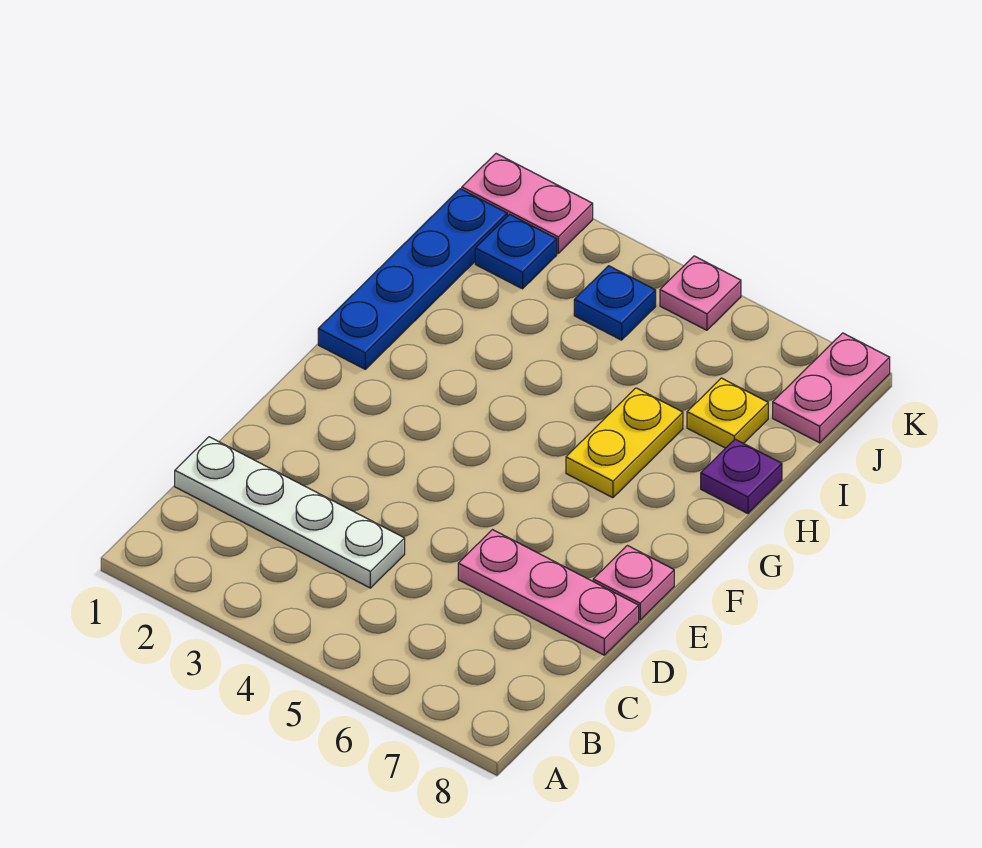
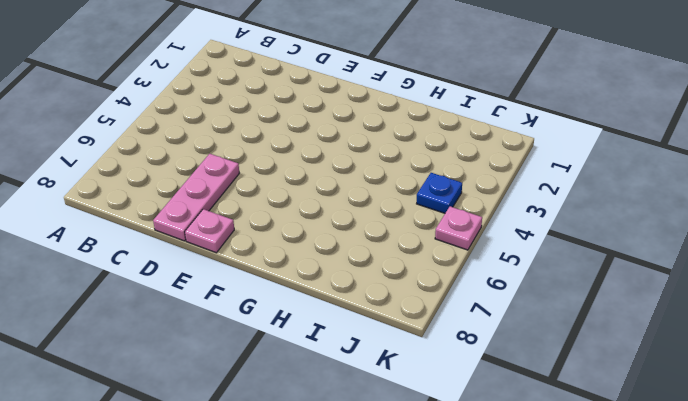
none -> white 1x4 plate [175,437,405,588]
none -> blue 1x4 plate [318,189,507,369]
none -> yellow 1x2 plate [566,388,683,498]

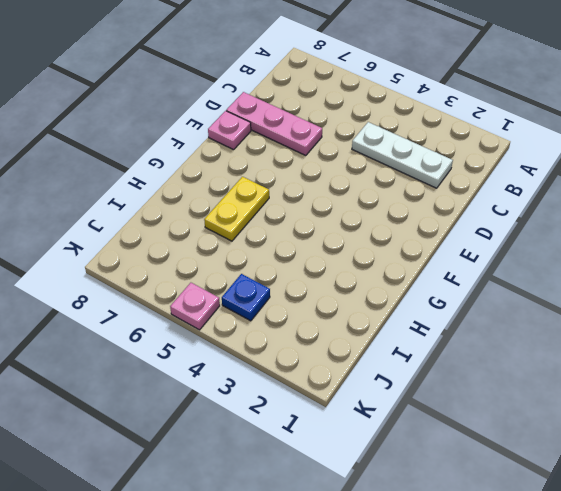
white 1x3 plate [352,122,453,188] -> white 1x4 plate [175,437,405,588]
none -> blue 1x4 plate [318,189,507,369]
none -> purple 1x1 plate [701,439,782,514]
none -> yellow 1x1 plate [687,378,768,448]

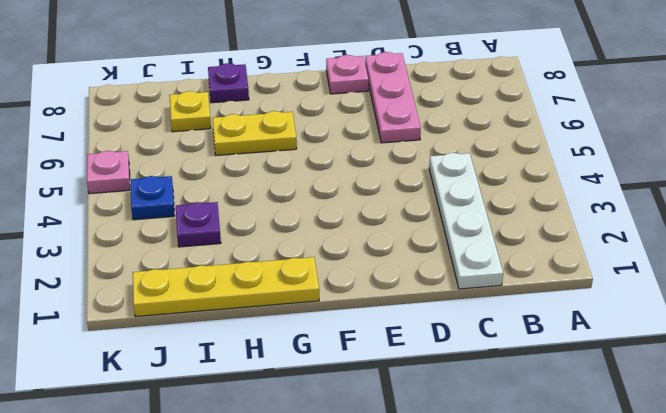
yellow 1x4 plate [133,257,319,317] -> blue 1x4 plate [318,189,507,369]
purple 1x1 plate [176,202,221,247] -> none
none -> blue 1x1 plate [475,214,557,289]
none -> pink 1x2 plate [773,333,890,443]
none -> pink 1x2 plate [462,154,593,253]

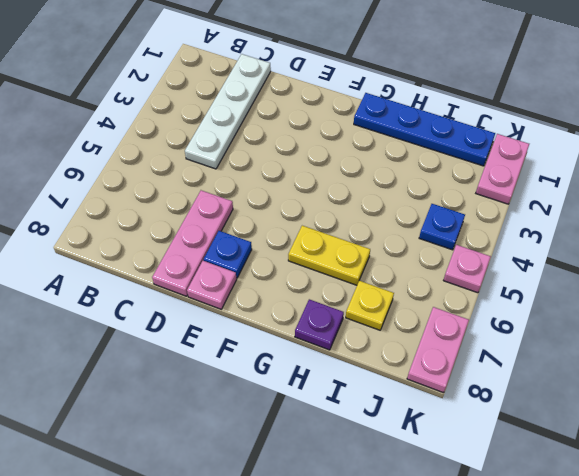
blue 1x1 plate [204,231,252,278] -> blue 1x1 plate moved to [475,214,557,289]
pink 1x2 plate [407,307,469,393] -> pink 1x2 plate turned to [773,333,890,443]

